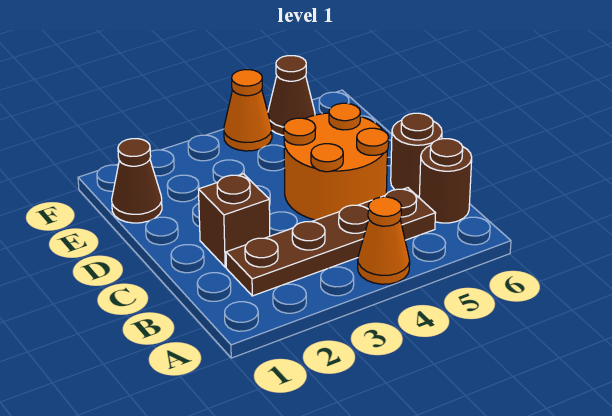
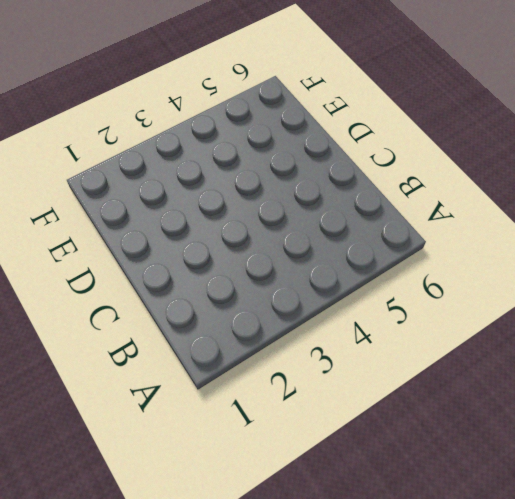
none -> orange 1x1 cone [358,197,410,284]
none -> brown 1x4 plate [226,188,436,296]

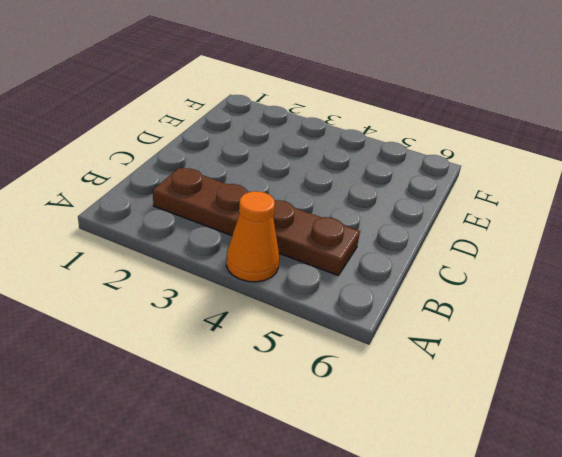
none -> brown 1x1 round brick [419,139,472,223]
none -> brown 1x1 brick [198,174,270,267]

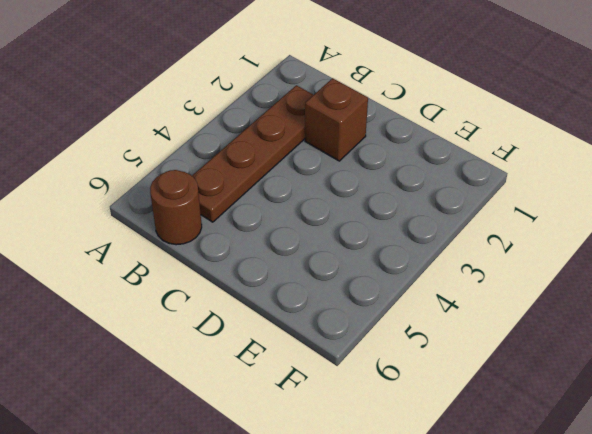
none -> orange 1x1 cone [358,197,410,284]
none -> orange 2x2 round brick [284,103,389,220]

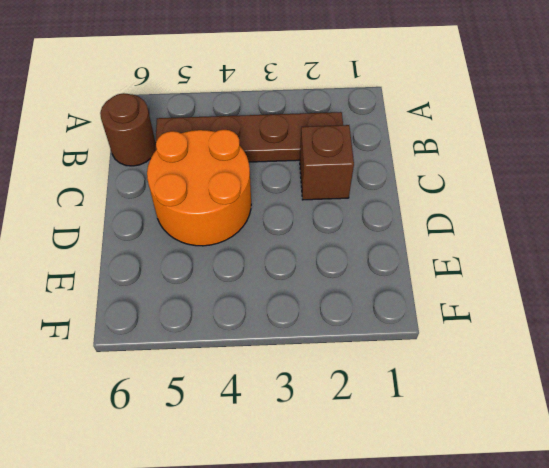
none -> orange 1x1 cone [358,197,410,284]
none -> brown 1x1 round brick [391,113,442,196]

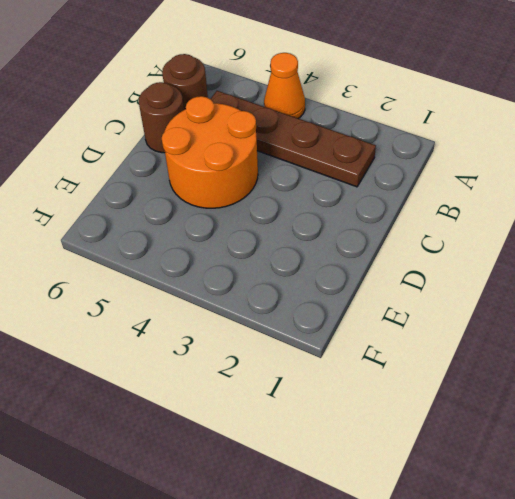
none -> brown 1x1 brick [198,174,270,267]
none -> brown 1x1 cone [112,139,162,223]

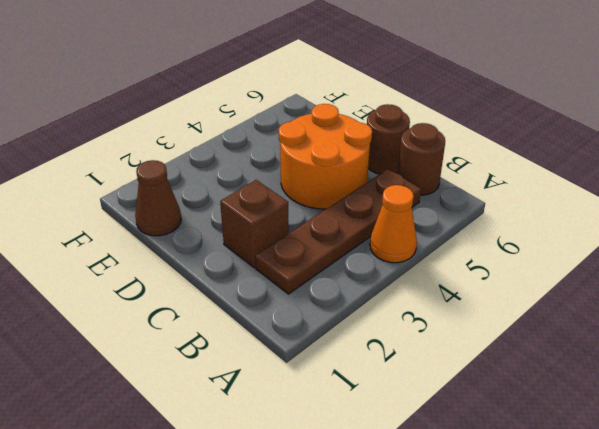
none -> orange 1x1 cone [224,70,272,151]
none -> brown 1x1 cone [268,56,315,135]

